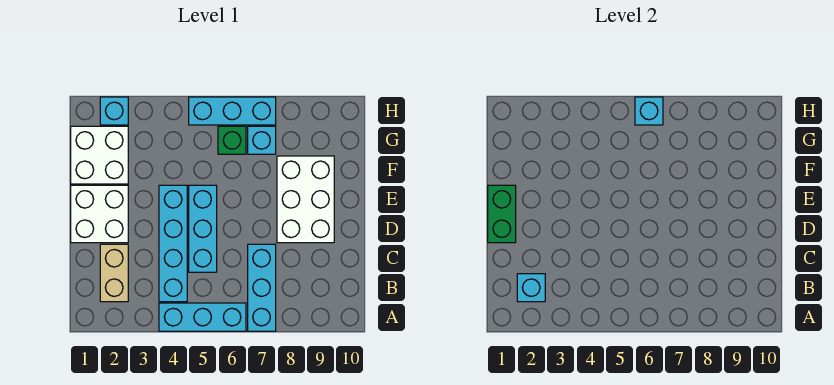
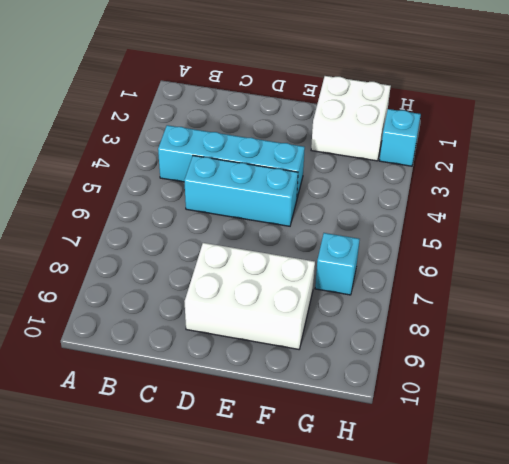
none -> cyan 1x3 brick [159,303,246,331]
none -> cyan 1x3 brick [248,244,276,331]
none -> tan 1x2 brick [100,244,128,302]

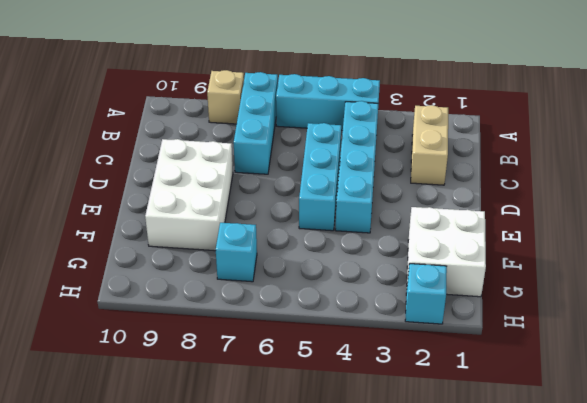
tan 1x1 brick [207,70,244,124] -> none
none -> white 2x2 brick [71,185,128,243]
none -> green 1x1 brick [218,126,246,154]
none -> cyan 1x3 brick [189,97,276,125]

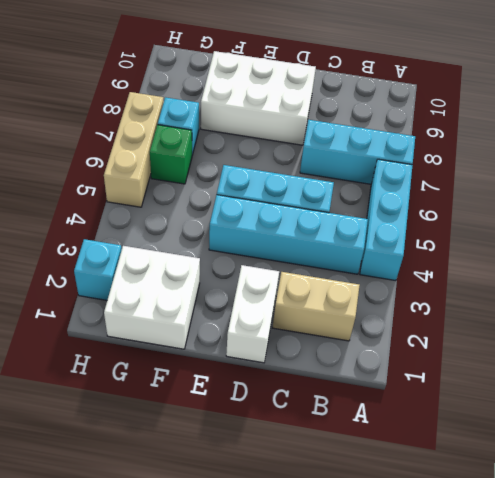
white 1x2 brick [226,265,279,363] -> white 2x2 brick [71,185,128,243]
tan 1x3 brick [104,92,164,207] -> cyan 1x3 brick [189,97,276,125]
none -> cyan 1x1 brick [517,274,545,302]
none -> green 1x2 brick [488,185,516,243]
none -> cyan 1x1 brick [635,97,663,125]

